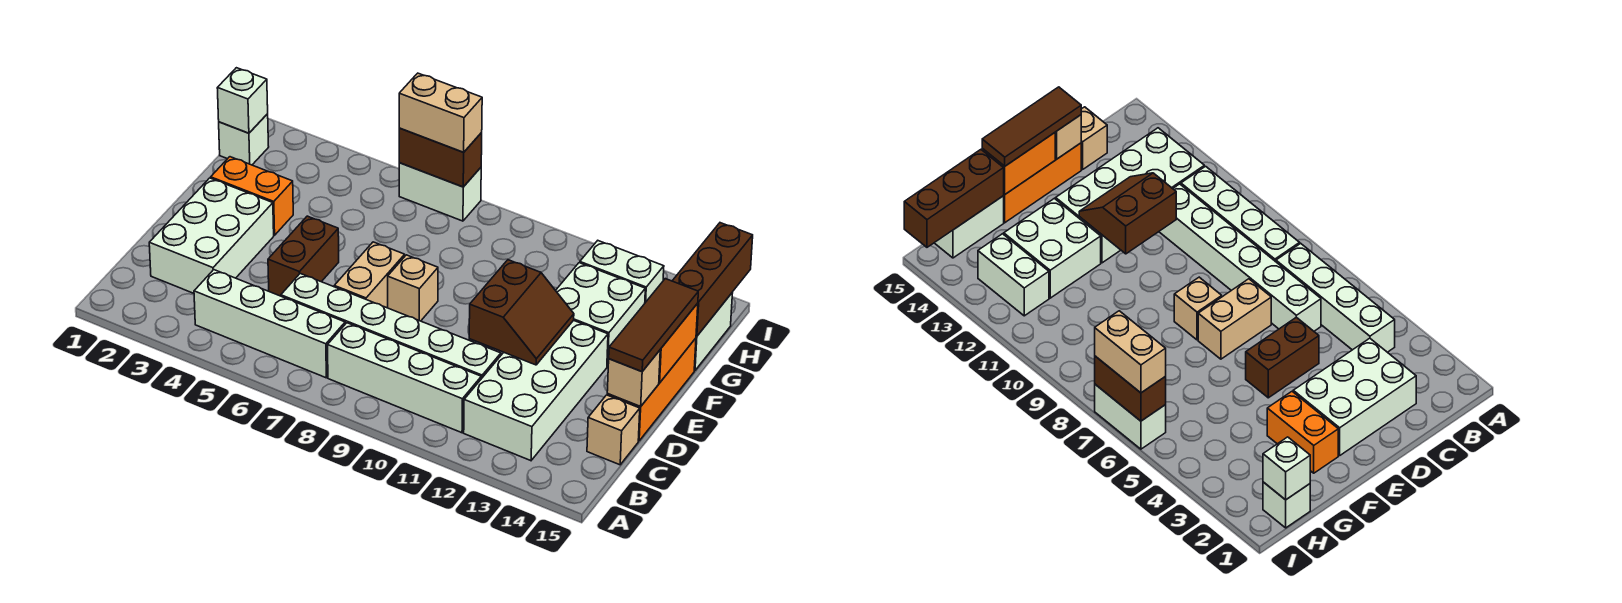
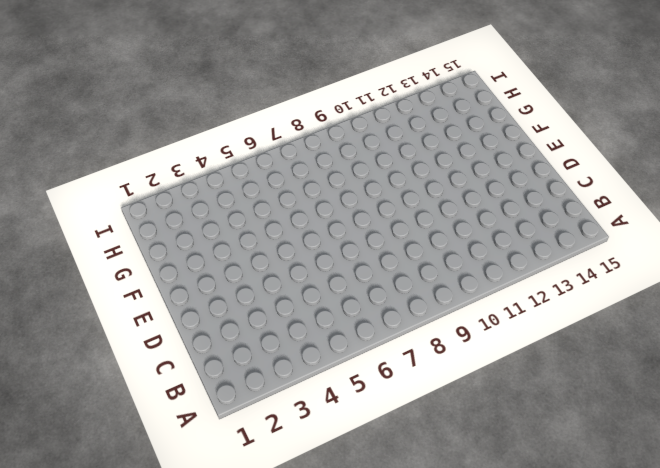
none -> white 1x4 brick [194,270,345,378]
none -> white 1x4 brick [328,323,481,433]
none -> white 2x4 brick [464,320,608,461]

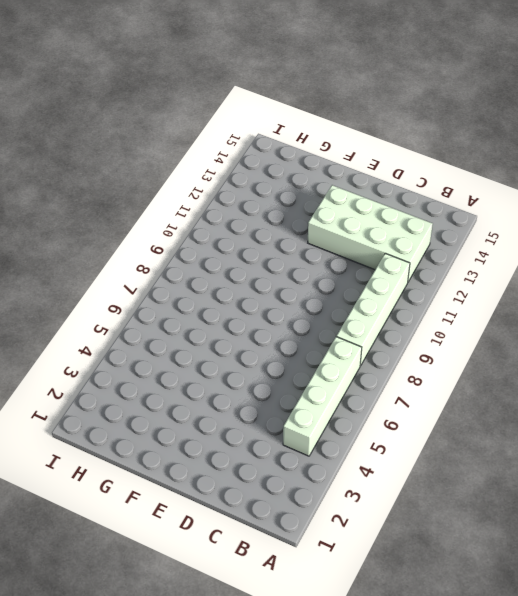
none -> white 2x3 brick [149,178,274,293]
none -> white 1x6 brick [281,274,501,379]
none -> tan 1x1 brick [587,395,640,465]

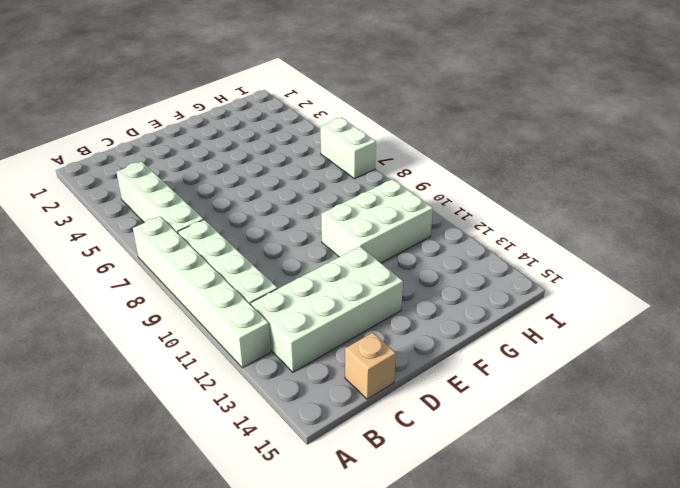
white 1x6 brick [133,216,271,368] -> white 1x6 brick moved to [281,274,501,379]
white 2x3 brick [321,179,433,263] -> white 2x3 brick moved to [149,178,274,293]
none -> brown 1x2 brick [268,216,339,296]
none -> tan 1x2 brick [334,242,405,308]
none -> orange 1x3 brick [607,338,696,441]

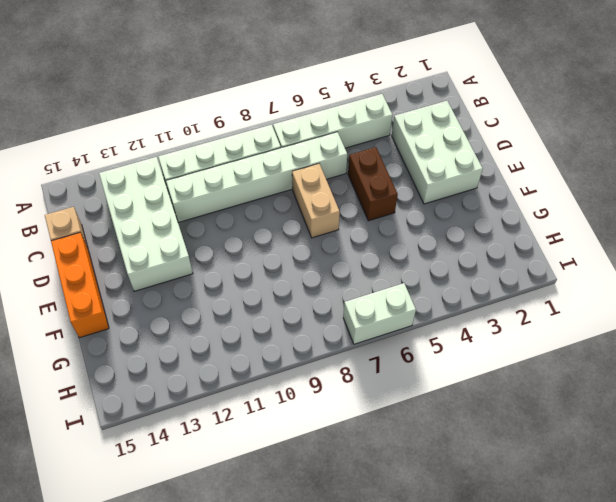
none -> tan 1x1 brick [388,255,438,321]
none -> orange 1x2 brick [211,157,293,235]
none -> white 2x2 brick [556,263,645,367]

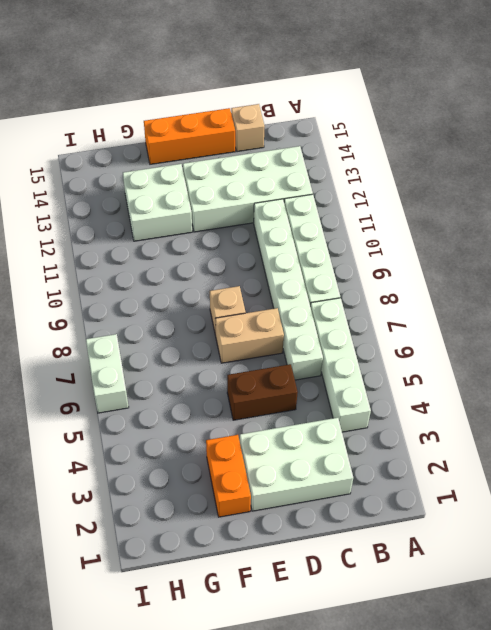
none -> white 1x2 brick [694,292,733,371]
none -> white 1x1 brick [219,114,269,165]
none -> white 1x2 brick [580,241,664,303]

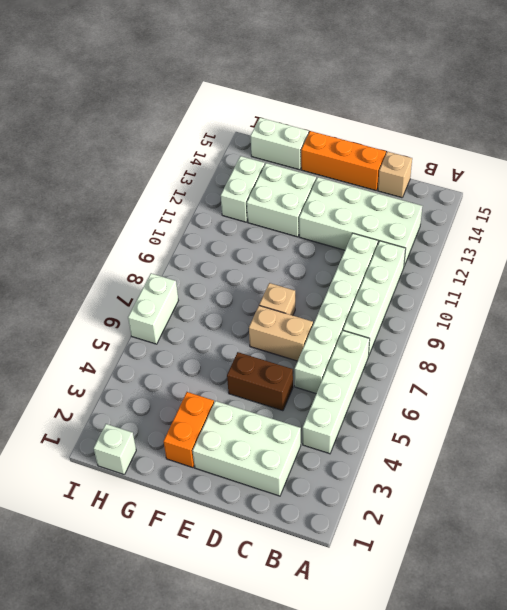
none -> brown 2x2 slope [469,260,574,365]
none -> tan 1x1 brick [607,350,660,407]
none -> orange 1x2 brick [659,303,698,383]

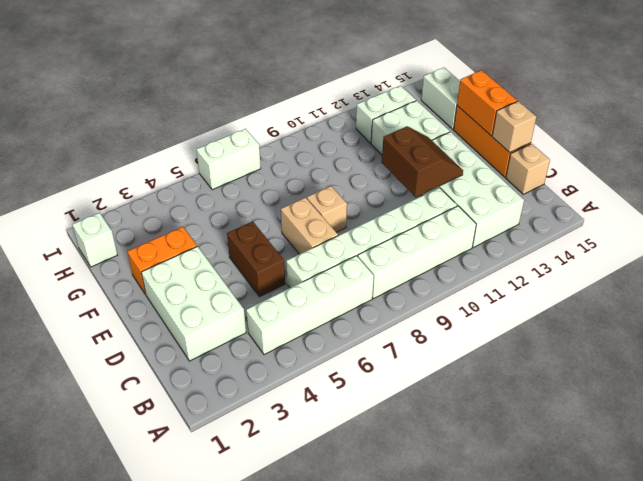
none -> brown 1x3 brick [673,223,753,336]
none -> white 1x1 brick [217,68,268,133]
none -> brown 1x2 brick [399,128,482,187]

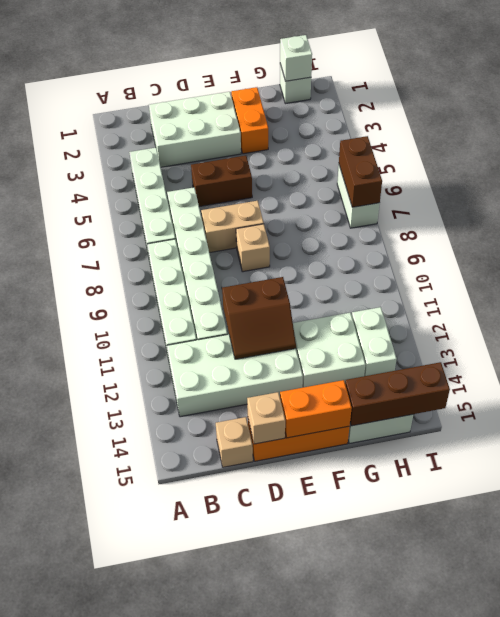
none -> brown 1x3 tile [609,279,698,372]
none -> tan 1x2 brick [399,73,482,152]

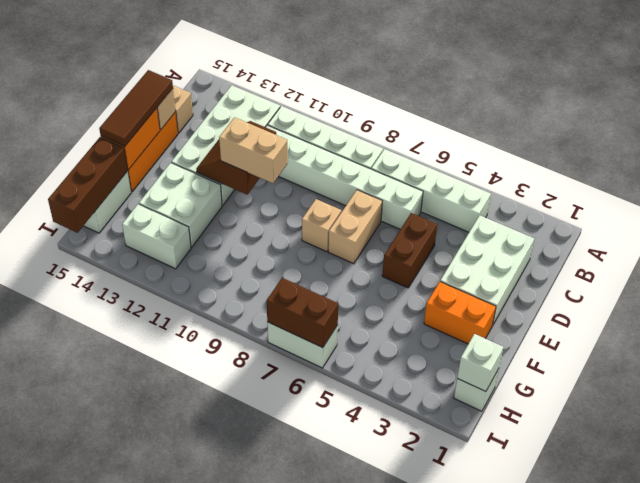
tan 1x2 brick [219,117,288,183] -> tan 1x2 brick moved to [399,73,482,152]

